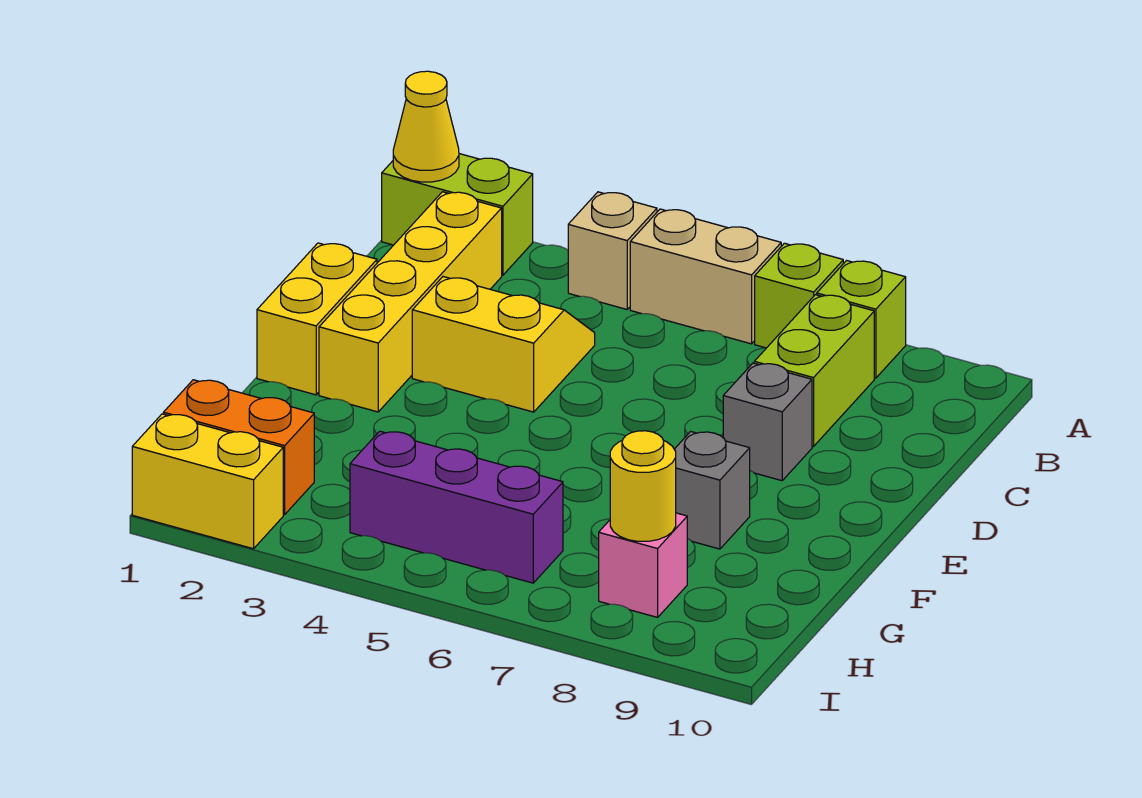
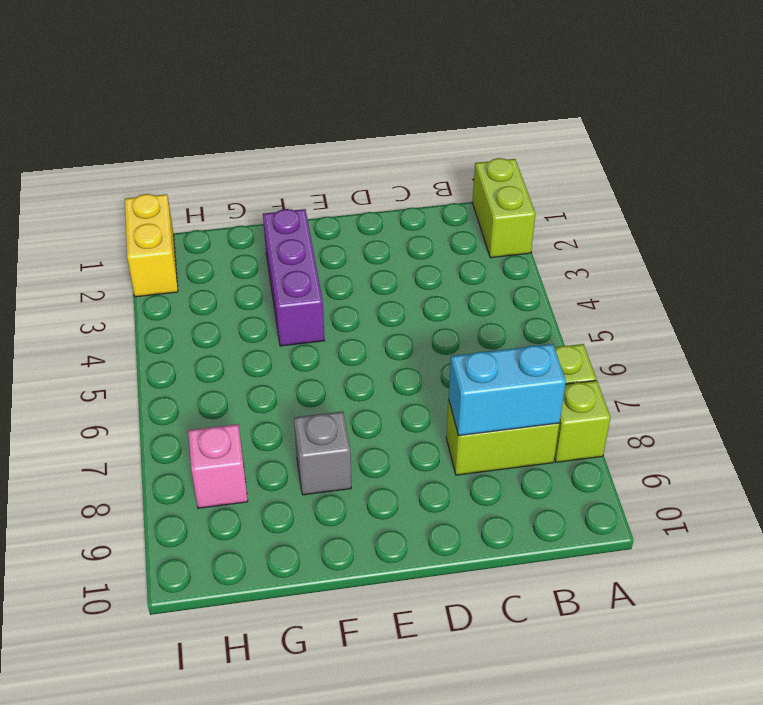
cyan 1x2 brick [449,344,566,436] -> none
purple 1x3 brick [263,209,324,346] -> purple 1x3 brick moved to [350,431,563,583]
none -> tan 1x1 brick [568,192,657,309]
none -> tan 1x2 brick [630,209,781,344]
none -> yellow 1x4 brick [319,192,502,412]

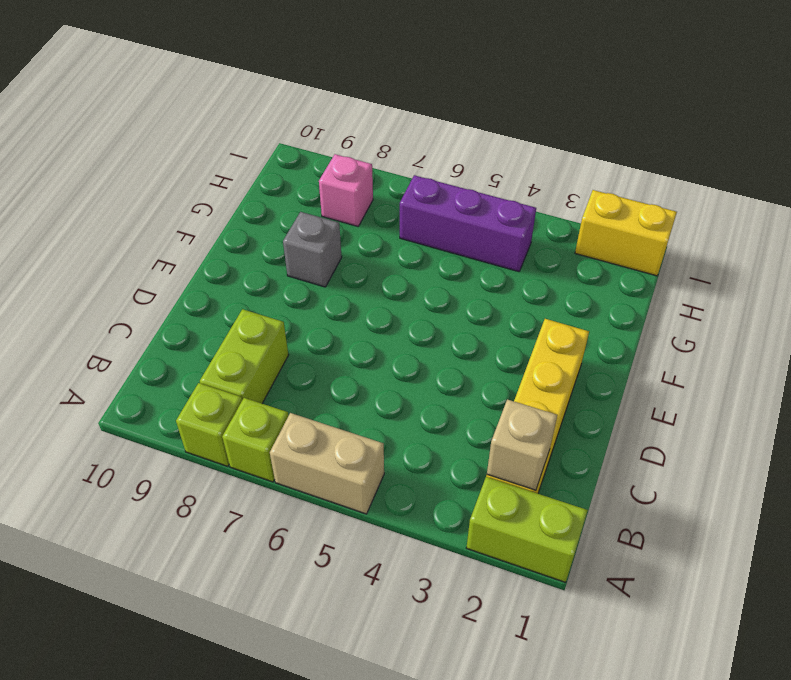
tan 1x1 brick [487,399,557,490] -> tan 1x1 brick moved to [568,192,657,309]
none -> yellow 2x2 slope [412,277,595,412]
none -> yellow 1x2 brick [257,243,377,395]
none -> grey 1x1 brick [723,363,812,481]

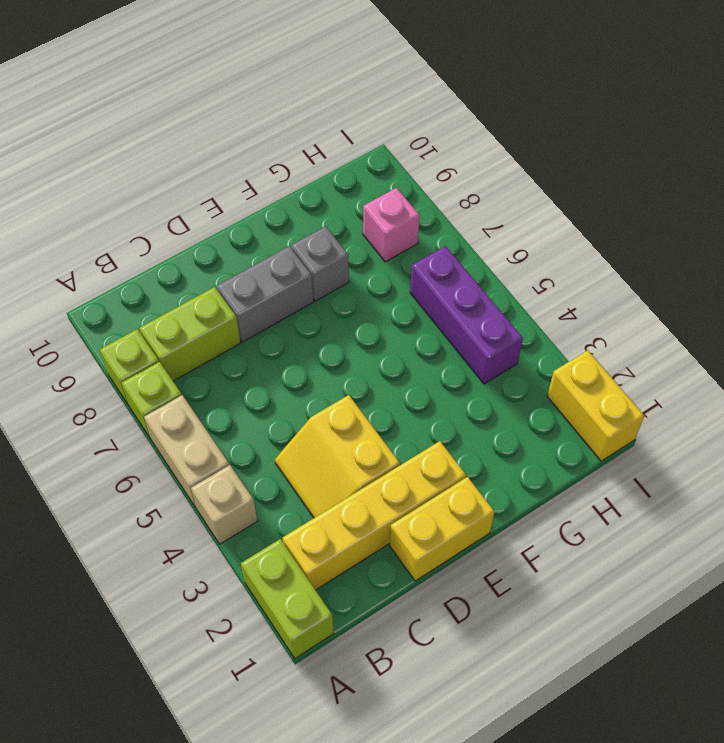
grey 1x2 brick [217,246,313,342] -> grey 1x1 brick [723,363,812,481]
none -> orange 1x2 brick [163,380,314,515]
none -> yellow 1x1 cone [393,71,459,182]
none -> yellow 1x1 round brick [610,431,676,541]

